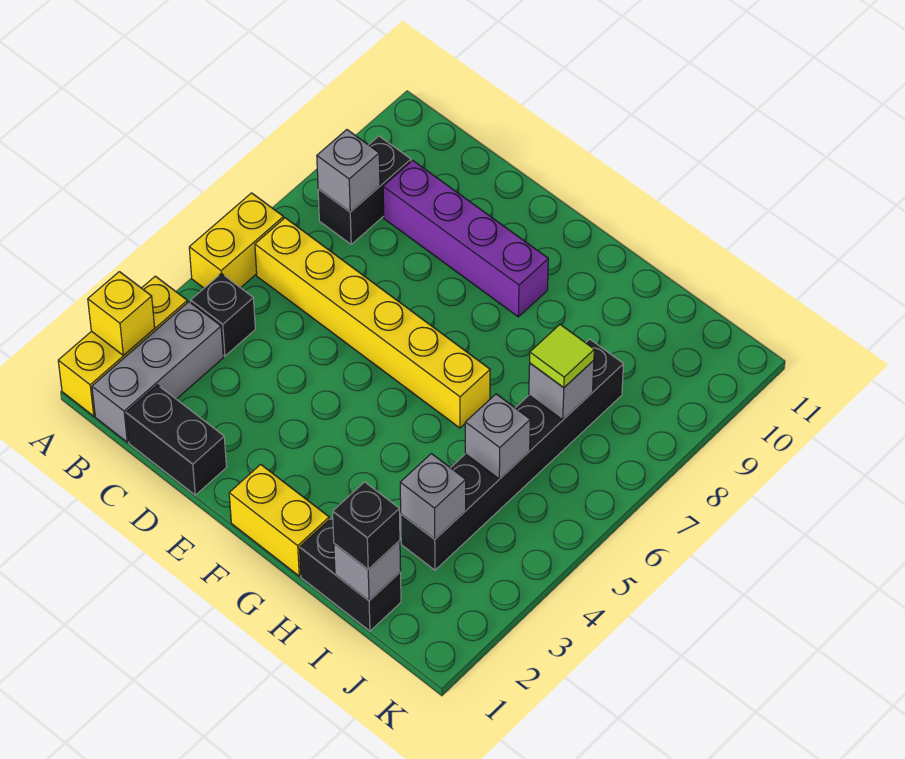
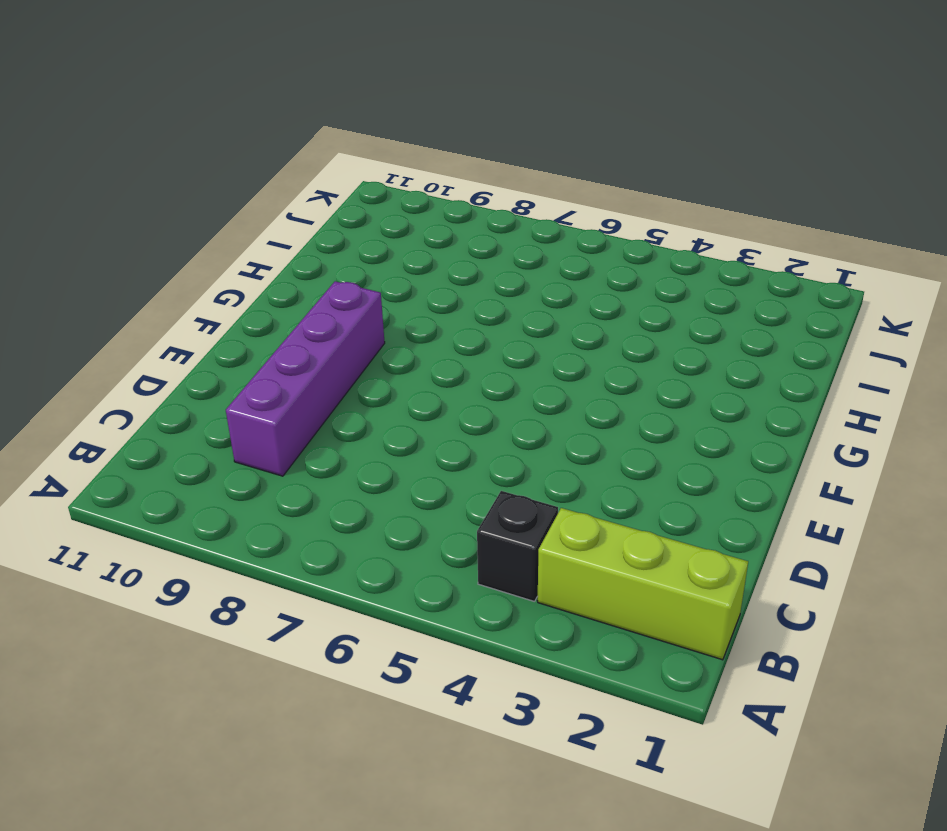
lime 1x3 brick [538,508,748,660] -> grey 1x3 brick [92,302,223,442]
none -> yellow 1x3 brick [58,276,187,416]
none -> yellow 1x2 brick [189,193,284,288]
none -> yellow 1x6 brick [255,218,490,428]

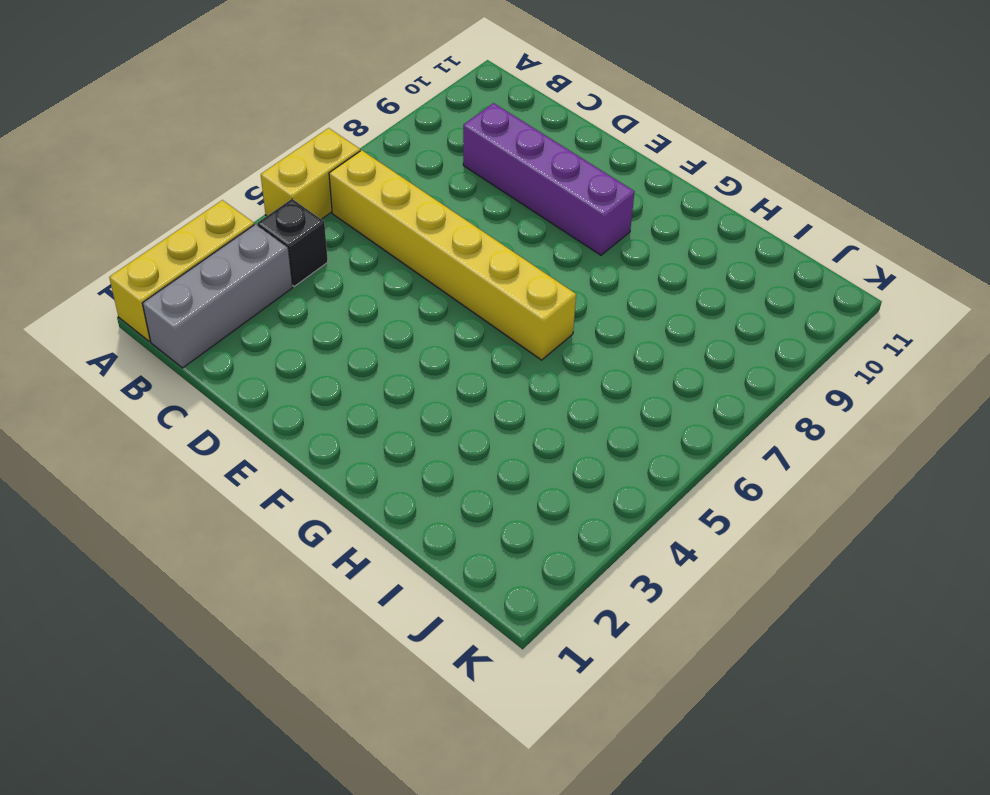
none -> black 1x2 brick [318,136,411,244]
none -> black 1x2 brick [126,385,227,495]
none -> yellow 1x2 brick [229,464,329,576]

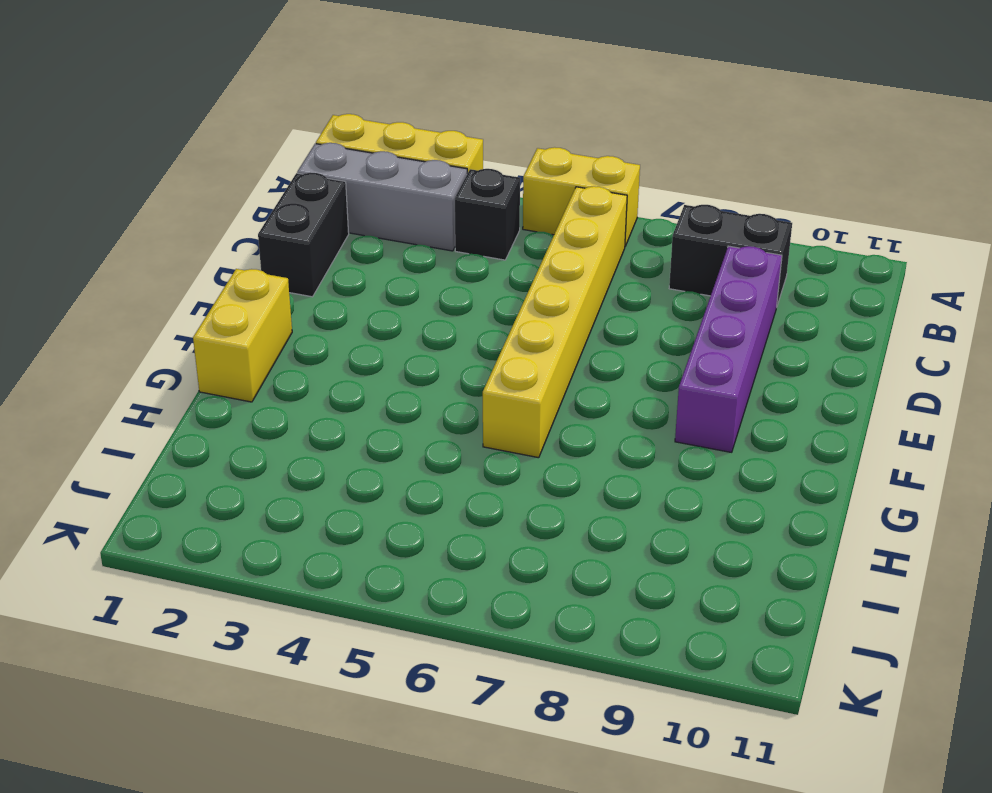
none -> black 1x2 brick [299,519,401,631]
none -> black 1x6 brick [401,339,624,570]
none -> yellow 1x1 brick [88,272,155,356]

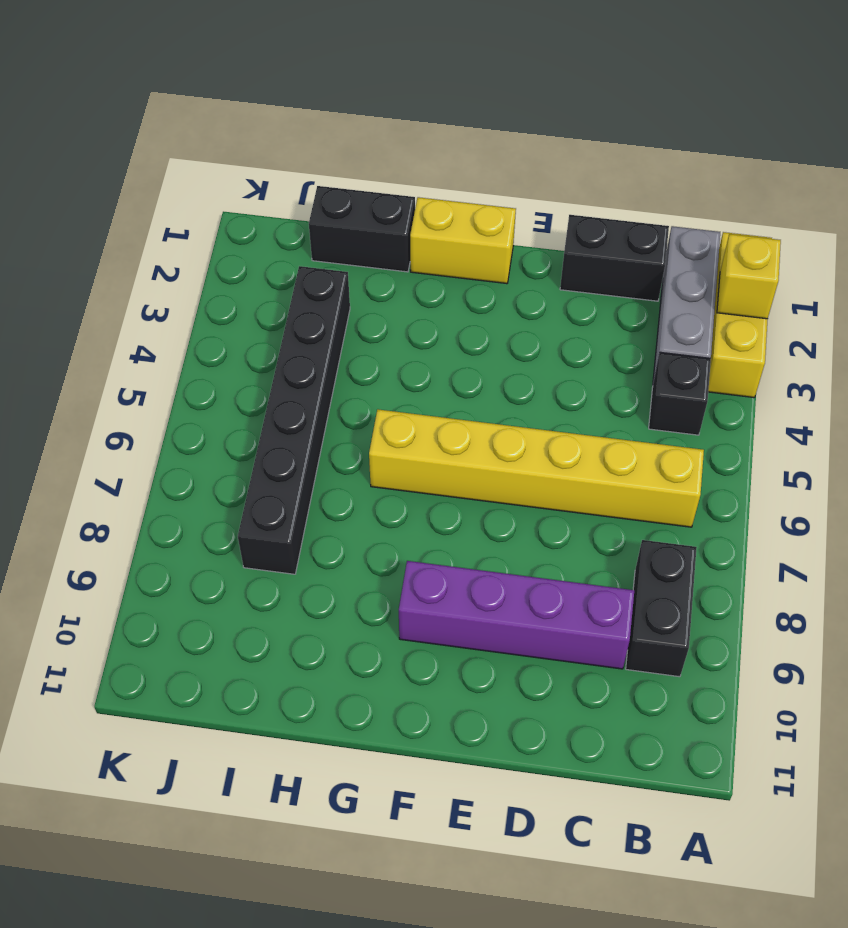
none -> yellow 1x2 brick [189,193,284,288]
none -> grey 1x1 brick [317,130,380,212]
none -> grey 1x1 brick [334,541,401,600]

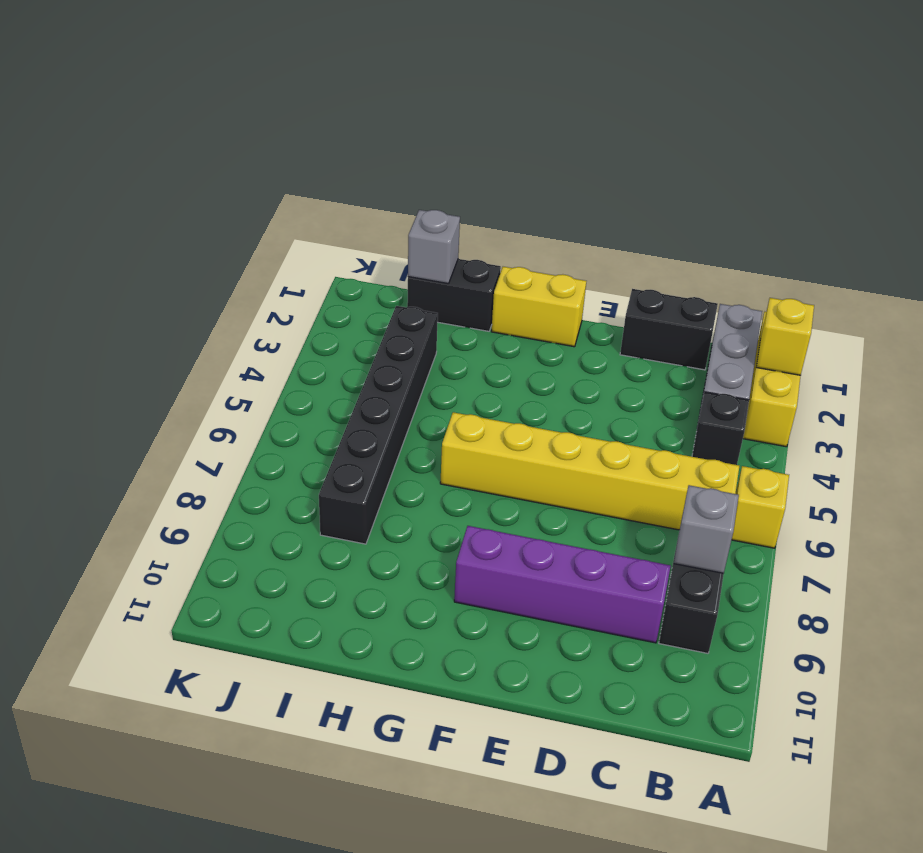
yellow 1x1 brick [732,466,789,548] -> yellow 1x2 brick [189,193,284,288]
none -> grey 1x1 brick [400,454,466,539]
none -> grey 1x1 brick [465,394,530,479]
none -> grey 1x1 brick [529,360,594,420]

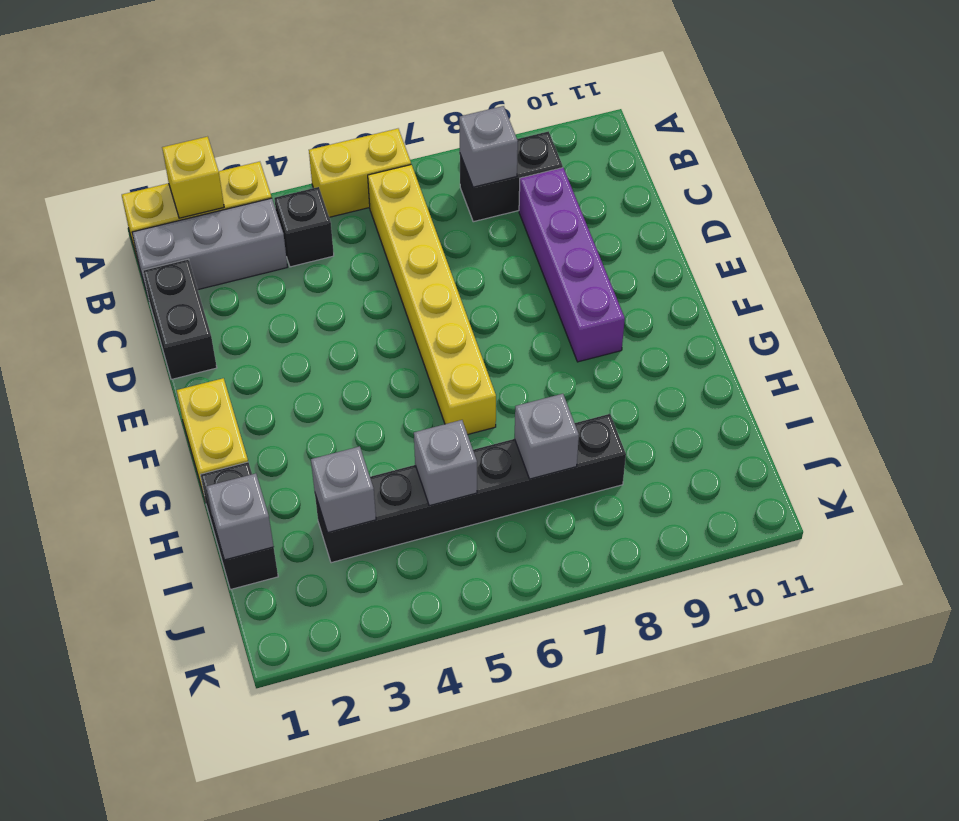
none -> black 1x1 brick [333,482,400,569]
none -> lime 1x1 tile [530,324,594,388]

